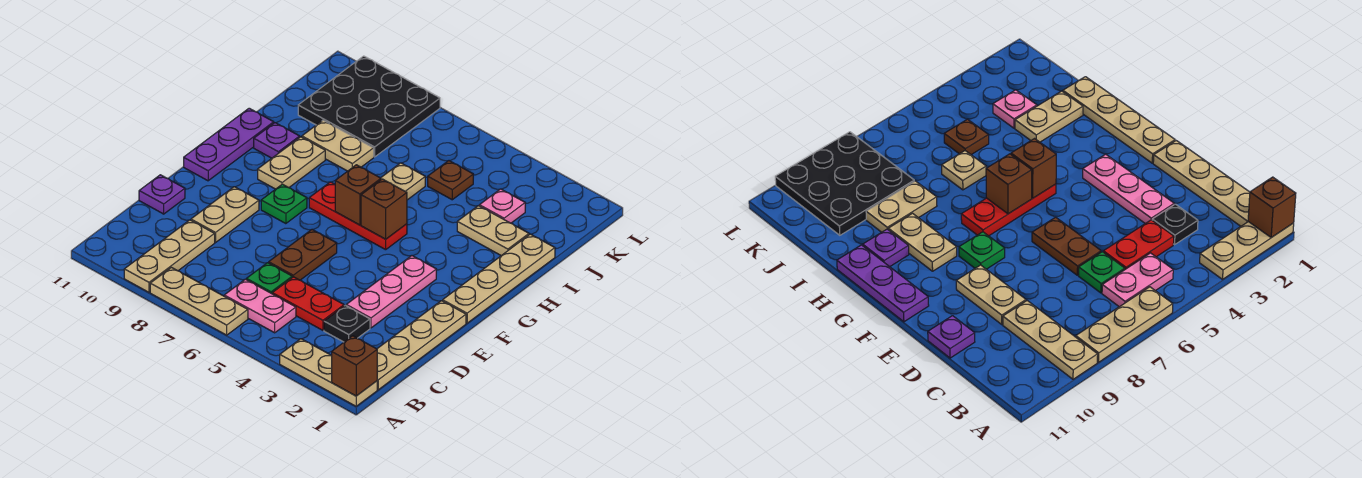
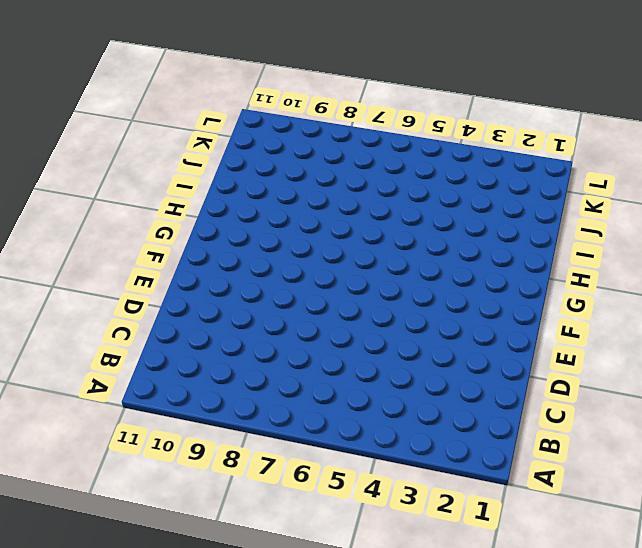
none -> tan 1x3 plate [280,339,377,406]
none -> tan 1x3 plate [150,267,248,335]
none -> tan 1x3 plate [124,220,215,292]

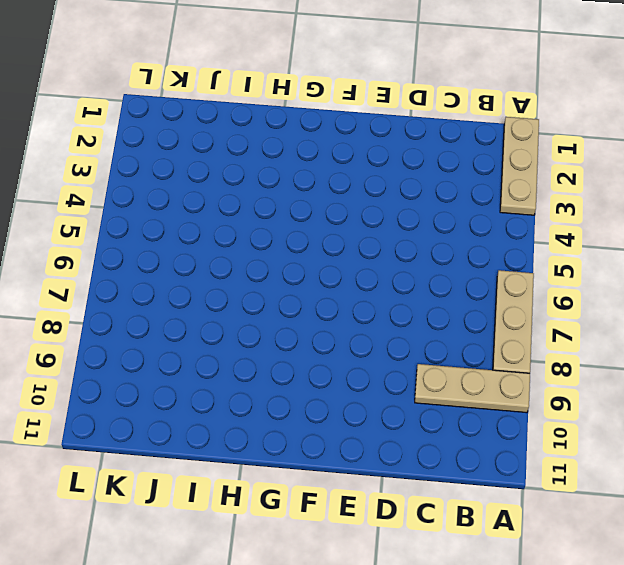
none -> tan 1x4 plate [377,301,466,390]
none -> pink 1x2 plate [224,279,296,333]
none -> black 1x1 plate [324,305,370,342]

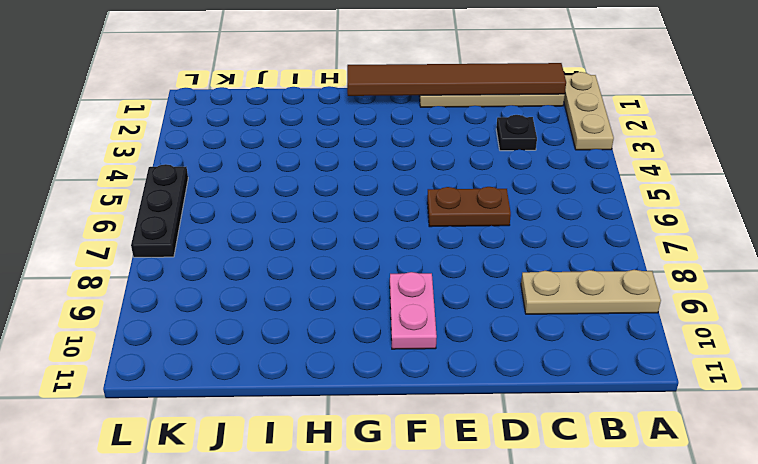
brown 1x6 tile [347,63,566,96] -> none
pink 1x2 plate [390,272,437,349] -> pink 1x2 plate moved to [224,279,296,333]
black 1x3 plate [131,164,188,257] -> none
none -> tan 1x3 plate [150,267,248,335]
none -> red 1x2 plate [272,277,344,330]
none -> green 1x1 plate [246,263,292,294]

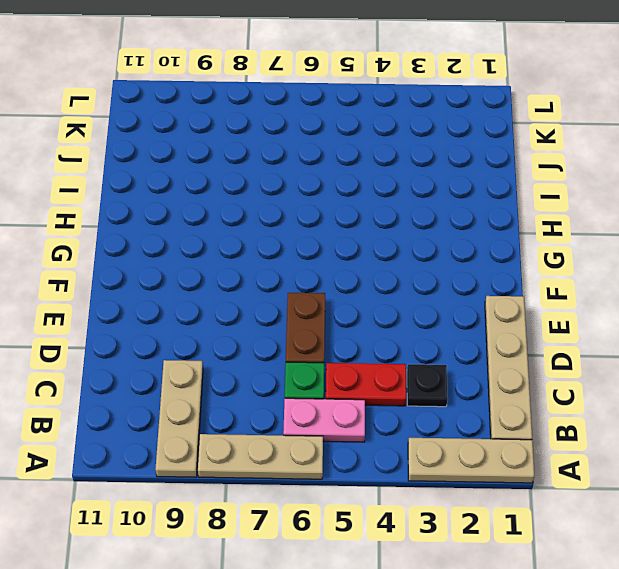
none -> pink 1x3 plate [346,256,436,328]
none -> tan 1x2 plate [191,187,259,242]
none -> purple 1x1 plate [139,175,185,214]

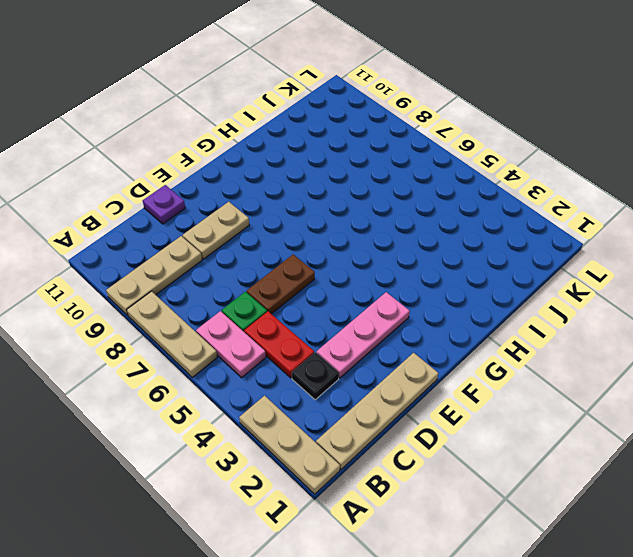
none -> tan 1x4 plate [443,234,555,323]
none -> green 1x1 plate [261,184,307,224]
none -> purple 1x3 plate [184,108,274,181]

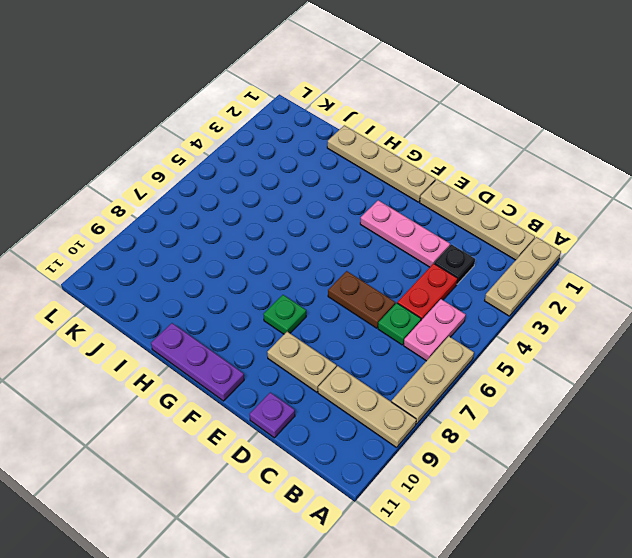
none -> red 1x3 plate [309,182,407,250]
none -> tan 1x2 plate [258,137,325,189]
none -> purple 1x1 plate [254,123,300,158]

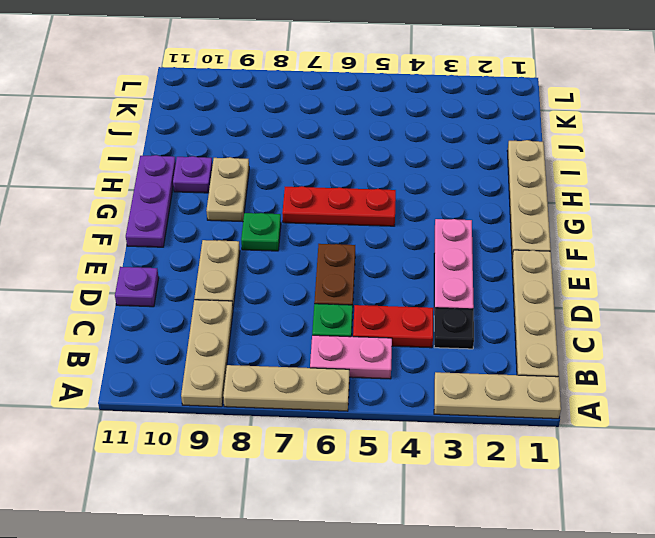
none -> tan 1x2 plate [457,206,529,256]
none -> tan 1x1 plate [381,163,425,200]
none -> tan 1x2 plate [302,120,374,171]

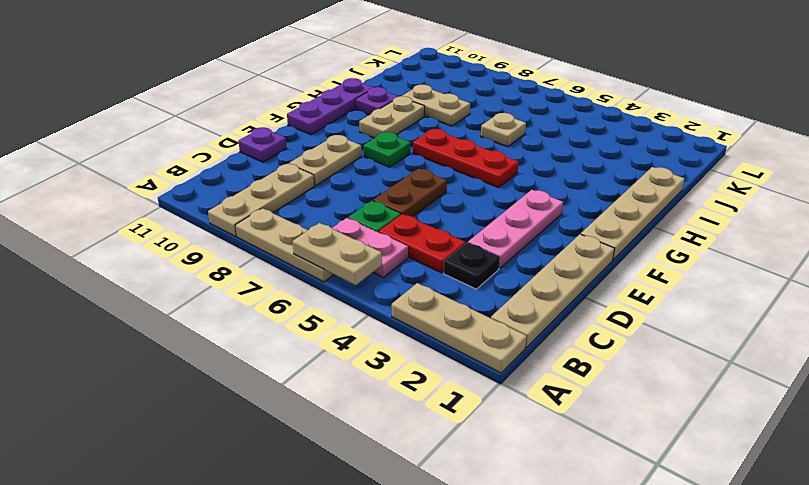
tan 1x2 plate [293,223,382,285] -> tan 1x2 plate moved to [457,206,529,256]
none -> pink 1x1 plate [479,189,525,223]
none -> brown 1x1 plate [428,161,473,200]
none -> black 3x3 plate [298,56,440,157]

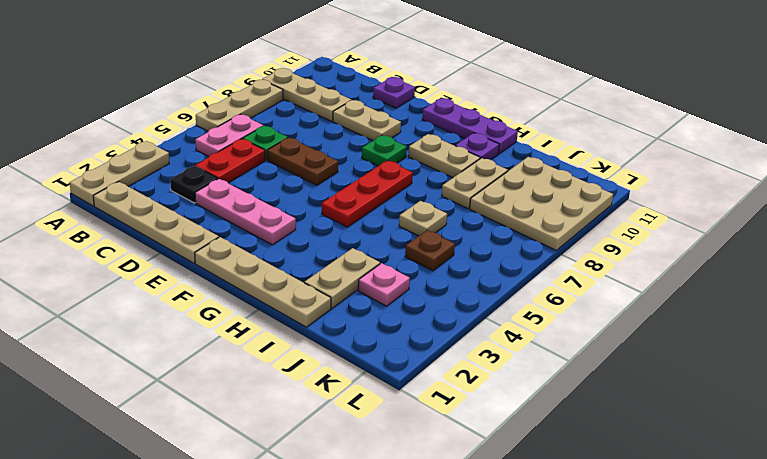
tan 3x3 plate [470,157,613,250] -> black 3x3 plate [298,56,440,157]
none -> brown 1x1 brick [332,336,377,396]
none -> brown 1x1 brick [361,179,407,239]
none -> brown 1x1 brick [335,165,381,225]

